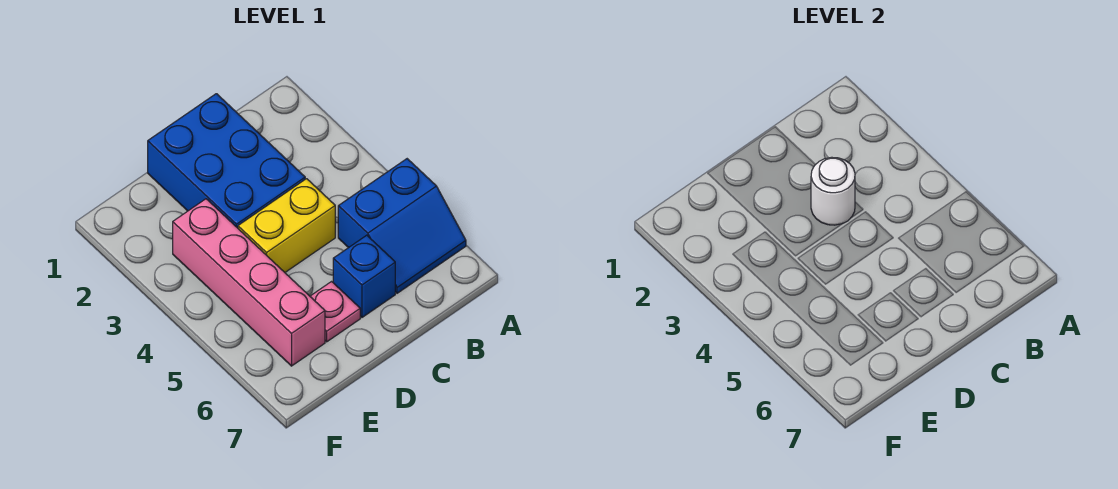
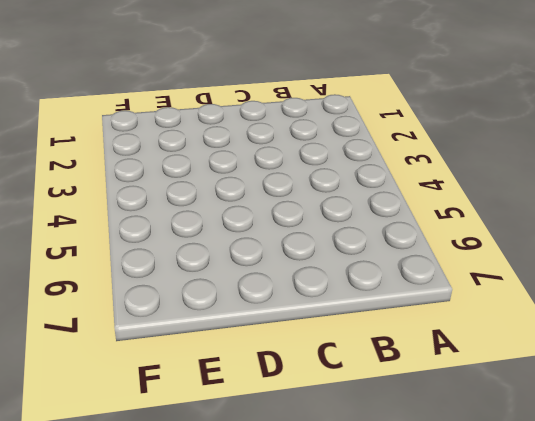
none -> blue 2x2 slope [338,159,466,293]
none -> blue 2x3 brick [148,94,305,228]

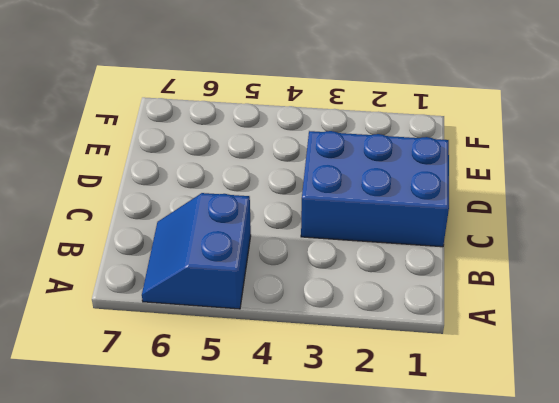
none -> yellow 1x2 brick [238,179,335,272]
none -> blue 1x1 brick [333,235,395,317]

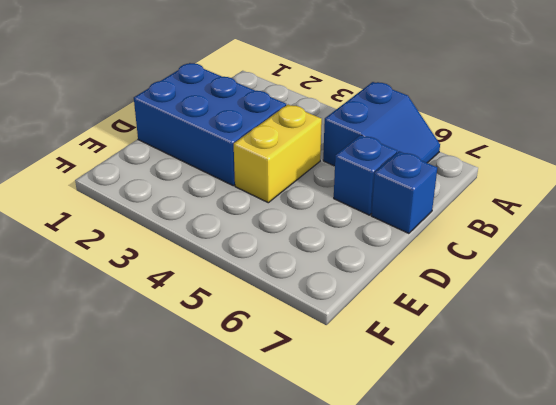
blue 1x1 brick [371,151,437,233] -> none
none -> pink 1x1 plate [310,282,360,342]
none -> pink 1x4 brick [173,199,325,366]

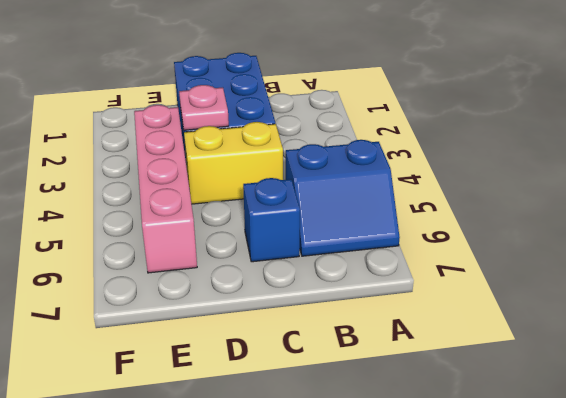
pink 1x1 plate [179,85,229,130] -> pink 1x1 plate moved to [310,282,360,342]
none -> white 1x1 round brick [811,157,855,225]

